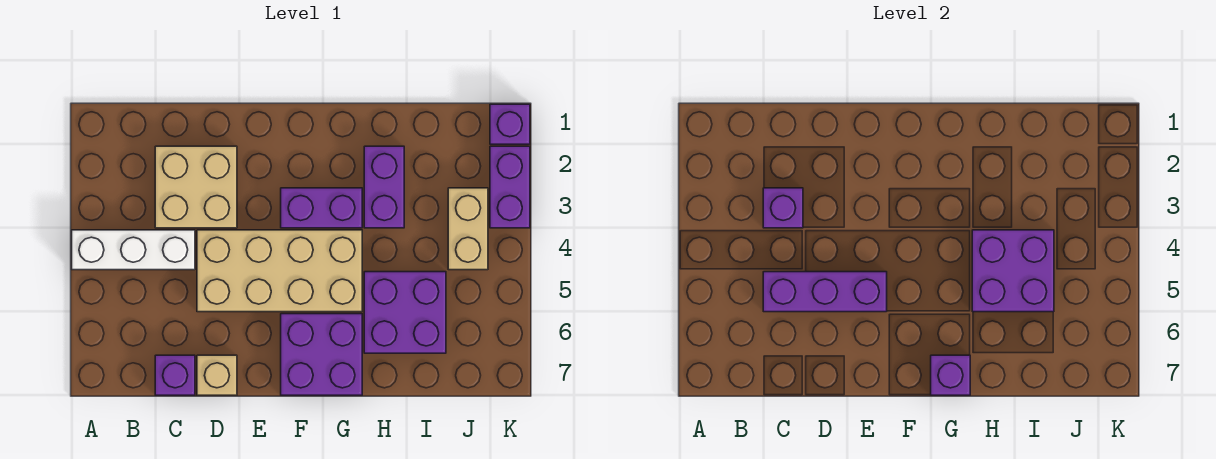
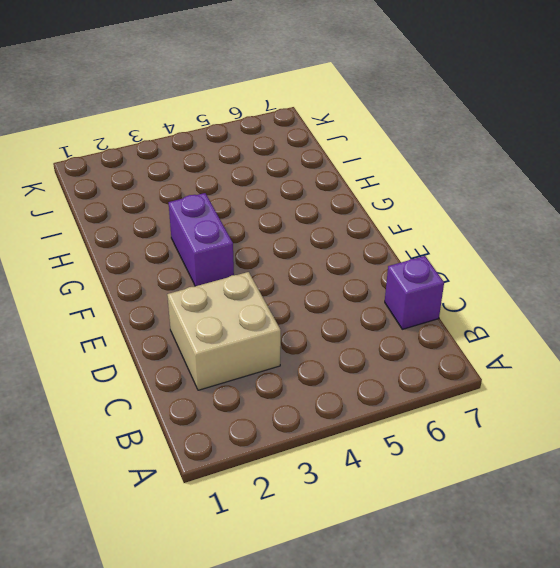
none -> white 1x3 brick [72,230,195,270]
none -> tan 2x4 brick [197,230,362,312]
none -> tan 1x1 brick [197,355,237,395]

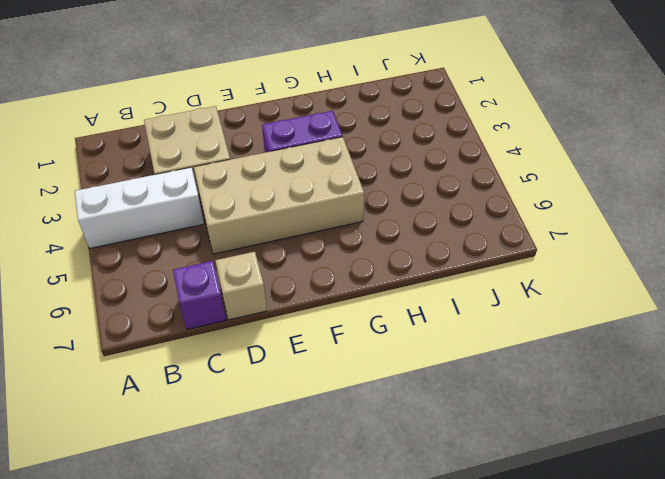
none -> purple 2x2 brick [281,314,362,395]
none -> purple 1x2 brick [364,146,404,228]
none -> purple 2x2 brick [364,272,446,353]

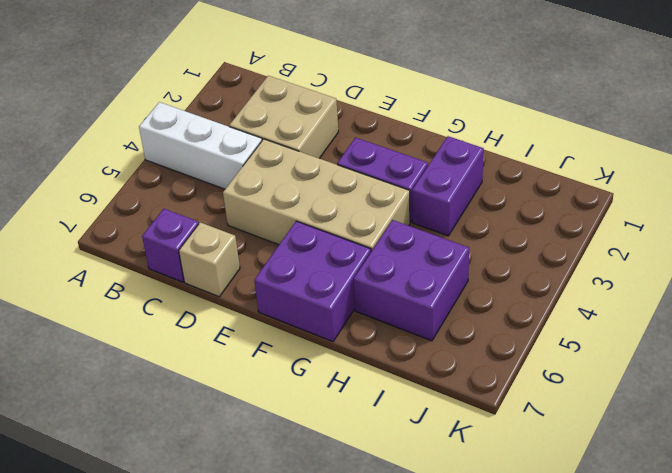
none -> tan 1x2 brick [448,188,488,270]
none -> purple 1x1 brick [490,104,530,144]
none -> purple 1x2 brick [490,146,530,228]

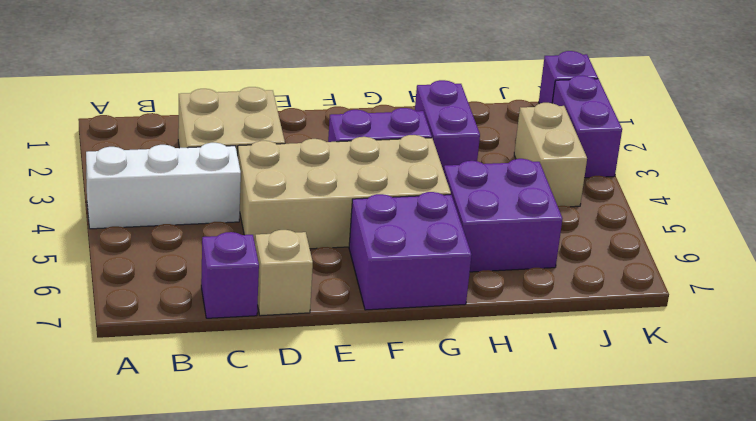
none -> purple 1x1 brick [763,188,803,228]
none -> purple 1x3 brick [763,272,887,312]
none -> purple 1x1 brick [931,355,970,395]

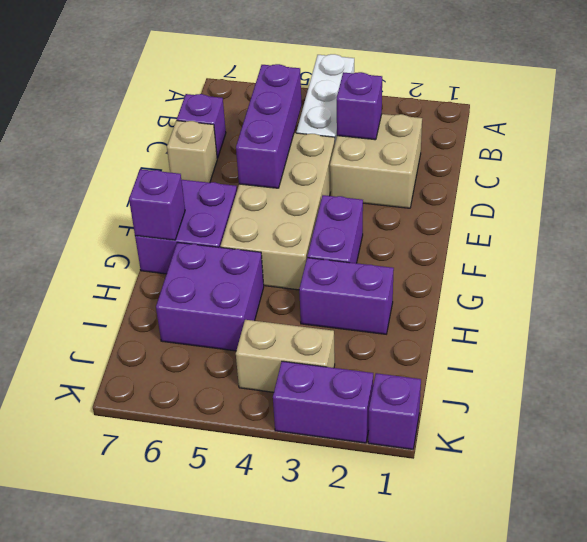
none -> purple 2x2 brick [972,230,1054,312]

